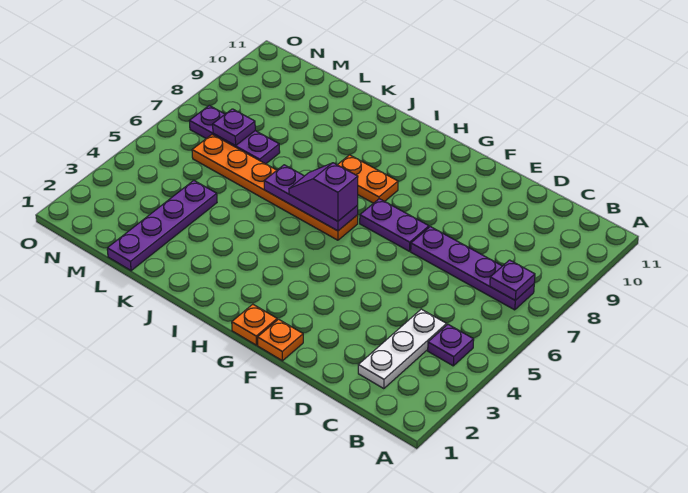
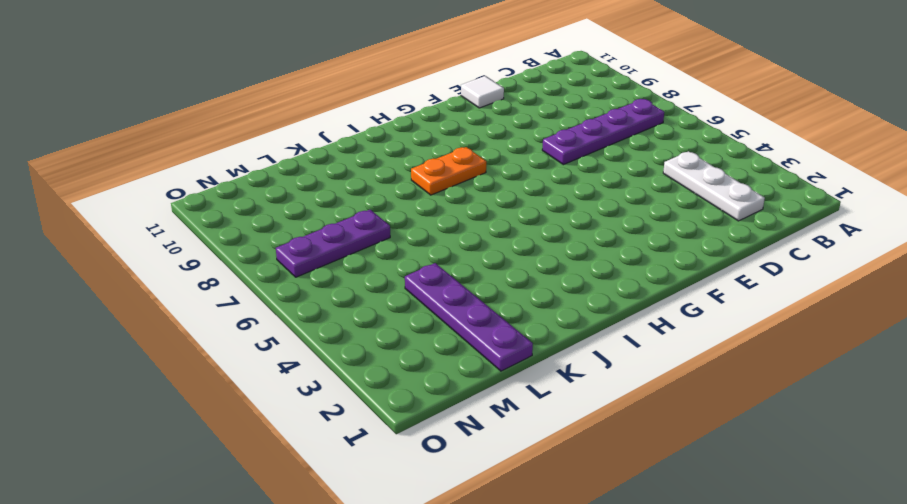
white 1x1 tile [461,76,504,108] -> none
none -> purple 1x1 plate [428,325,474,366]
none -> orange 1x1 plate [258,319,303,361]
none -> purple 1x2 plate [360,199,429,251]

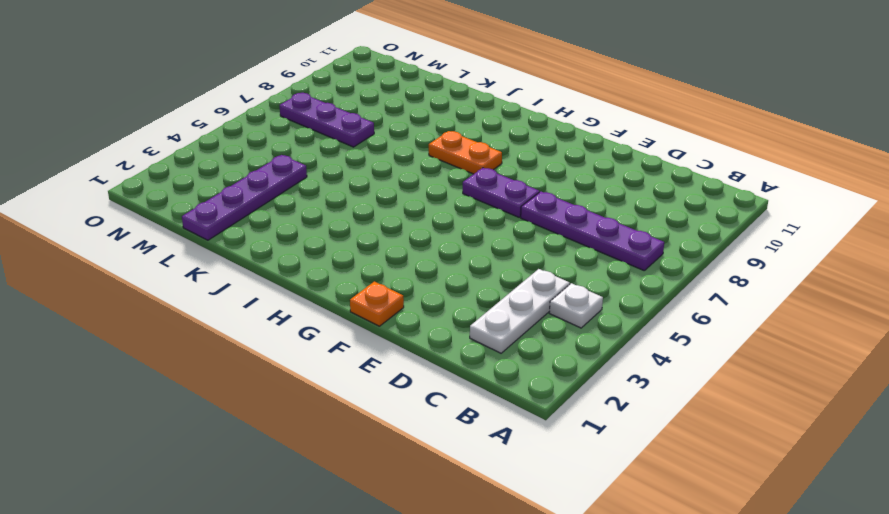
white 1x1 plate [549,283,603,328] -> purple 1x1 plate [428,325,474,366]
none -> orange 1x1 plate [232,304,277,345]
none -> orange 1x6 plate [192,135,358,240]
none -> purple 1x1 plate [490,260,535,300]

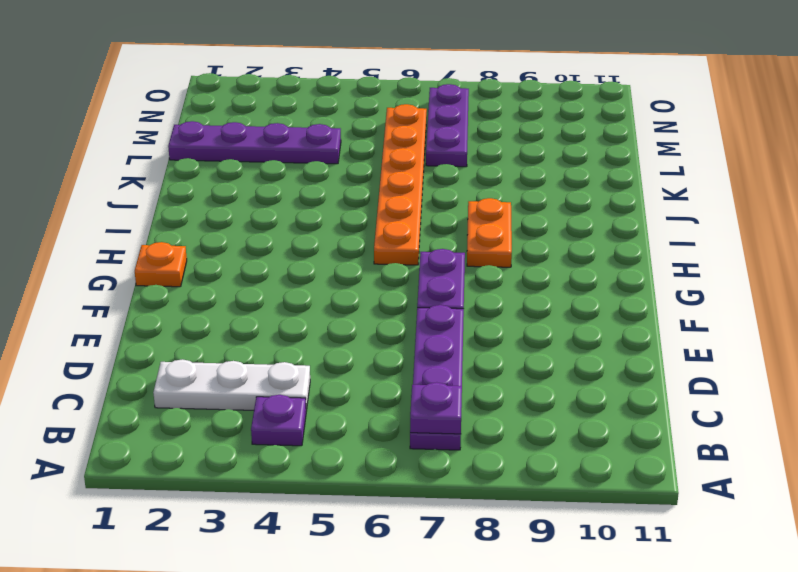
none -> orange 1x1 plate [258,319,303,361]
none -> purple 1x3 plate [264,165,358,231]
none -> purple 1x1 plate [213,109,255,146]

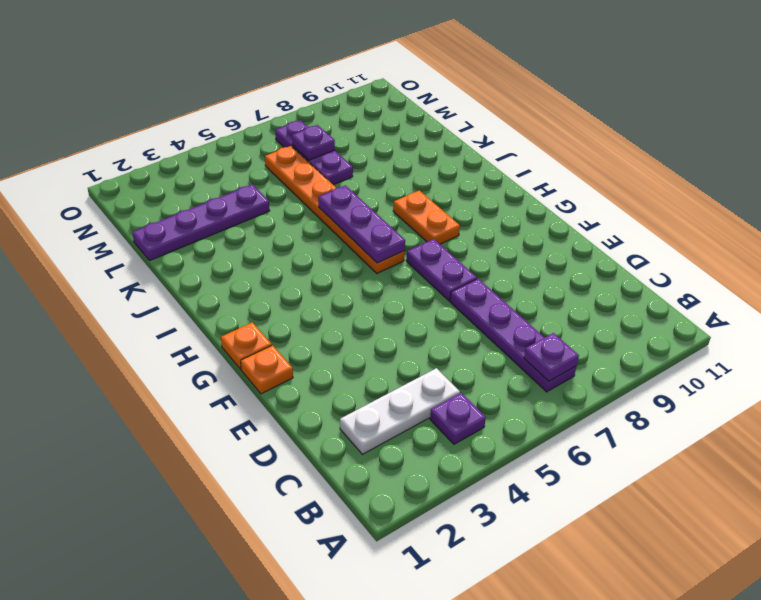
none -> purple 1x2 slope [289,163,358,221]

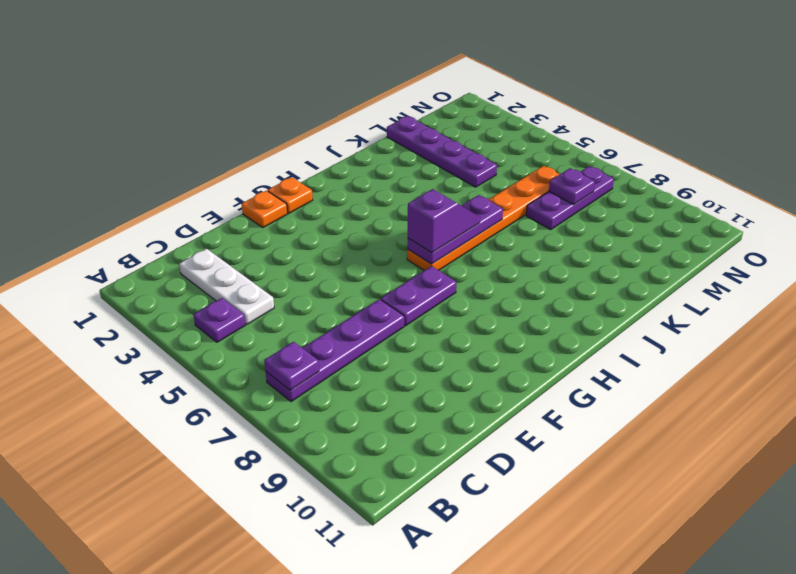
none -> orange 1x2 plate [338,155,398,203]

